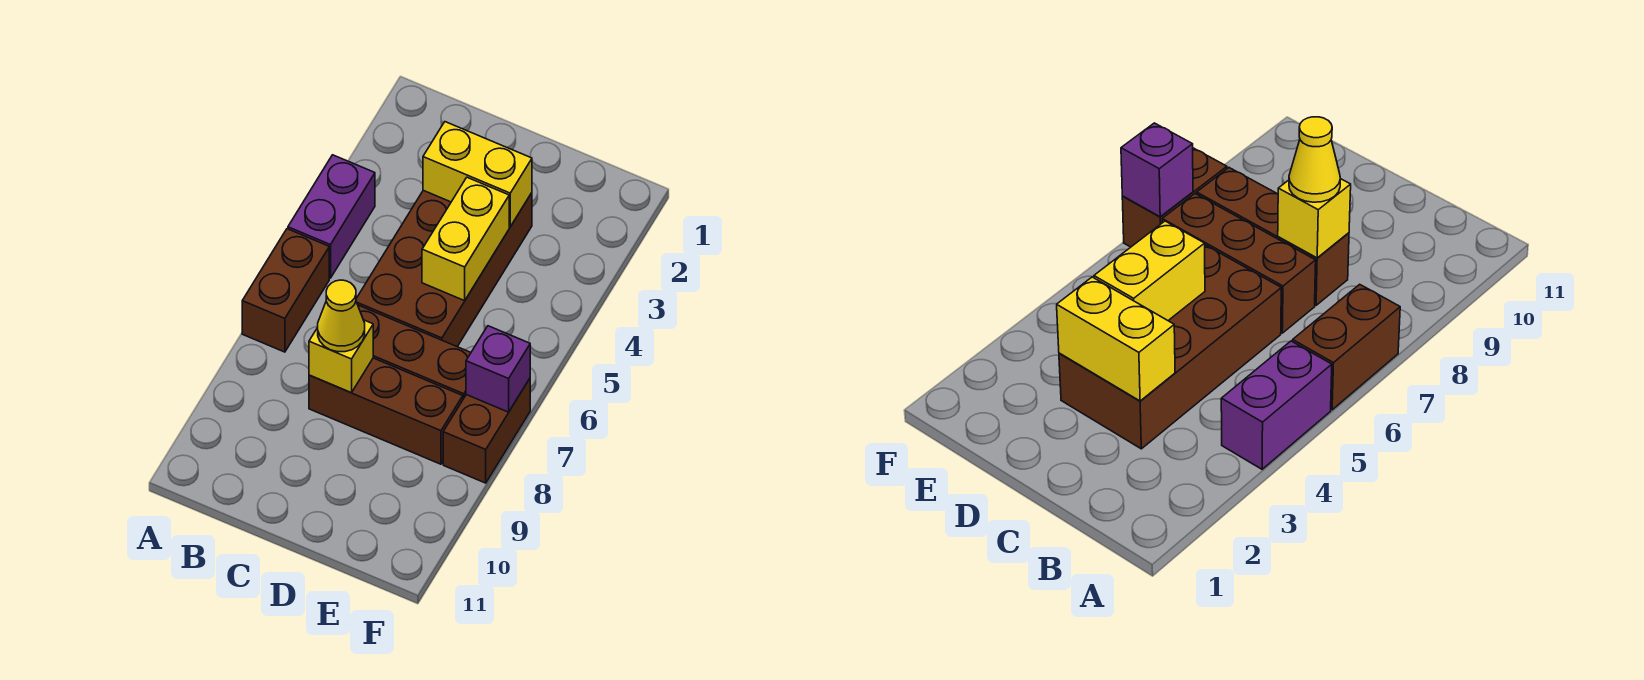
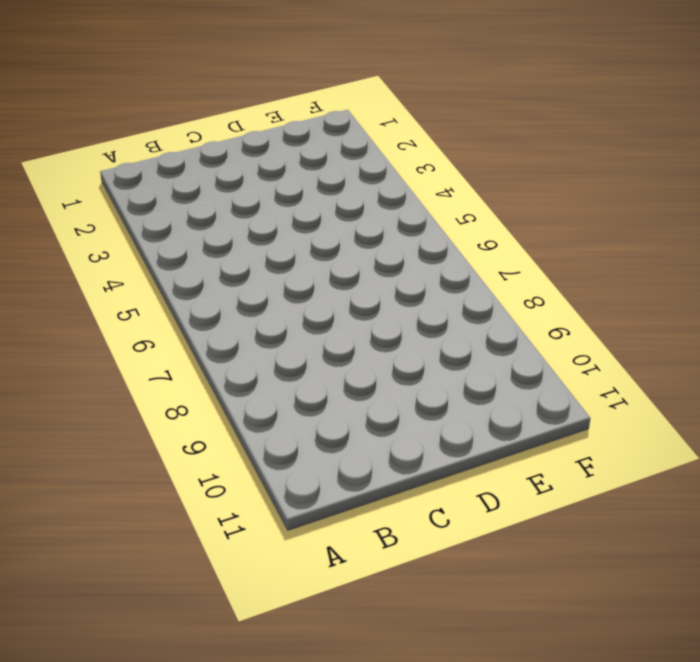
none -> purple 1x2 brick [288,155,375,278]
none -> brown 1x2 brick [242,229,329,352]

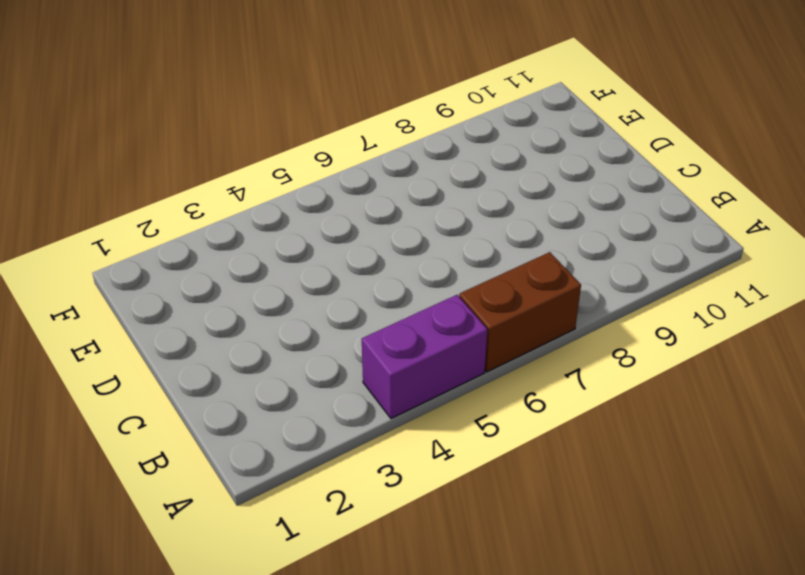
none -> brown 2x4 brick [356,190,532,347]
none -> brown 1x3 brick [358,305,471,399]

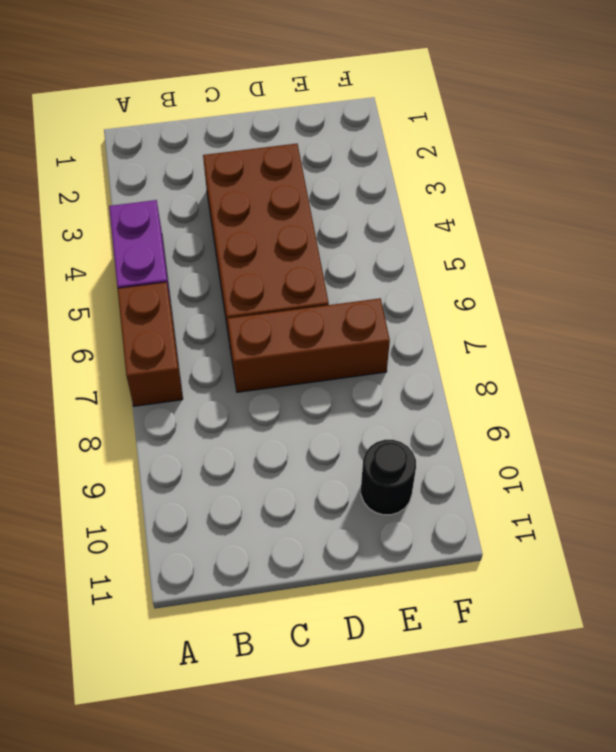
black 1x1 round brick [361,440,416,515] -> none
none -> brown 1x3 brick [309,358,463,464]
none -> brown 1x2 brick [443,379,530,483]

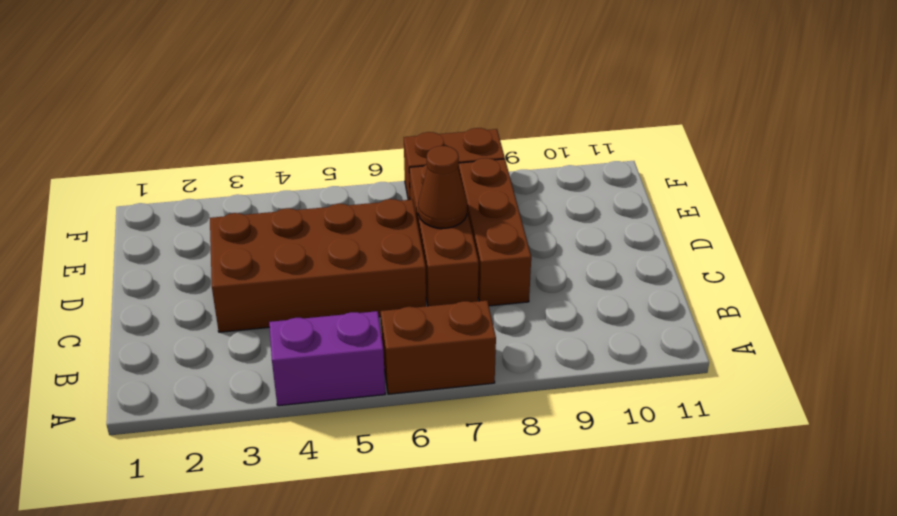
brown 1x1 cone [418,146,467,228] -> none
none -> yellow 1x2 brick [423,122,532,227]
none -> yellow 1x1 brick [309,320,373,393]

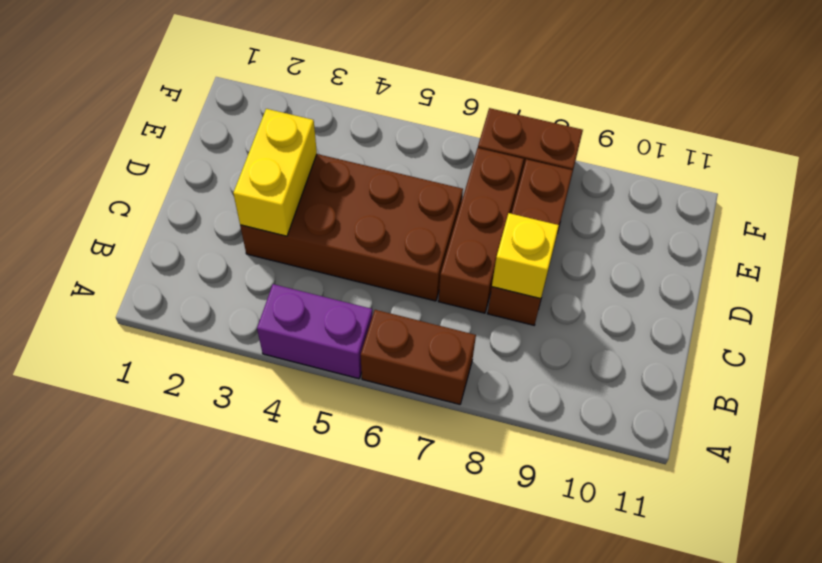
none -> yellow 1x2 brick [422,177,509,301]
none -> purple 1x1 brick [466,326,530,412]

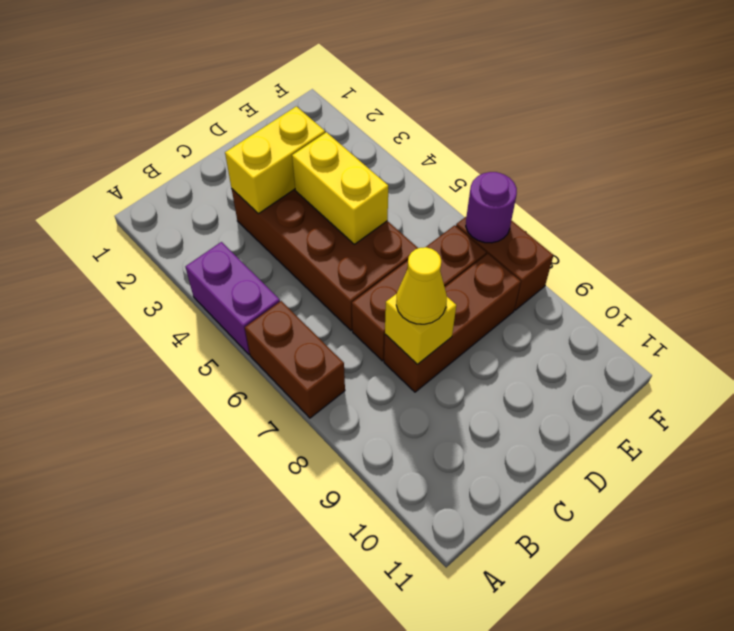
purple 1x1 round brick [466,172,517,243] -> purple 1x1 brick [466,326,530,412]

